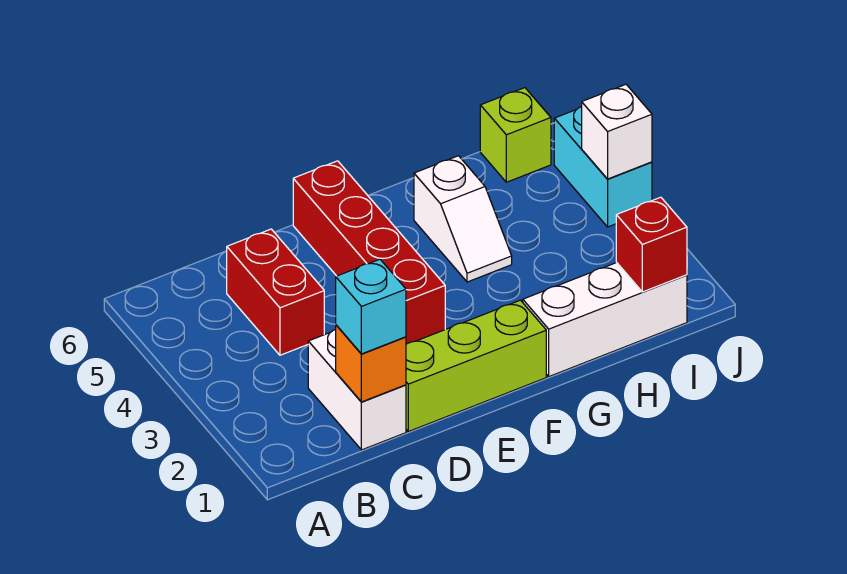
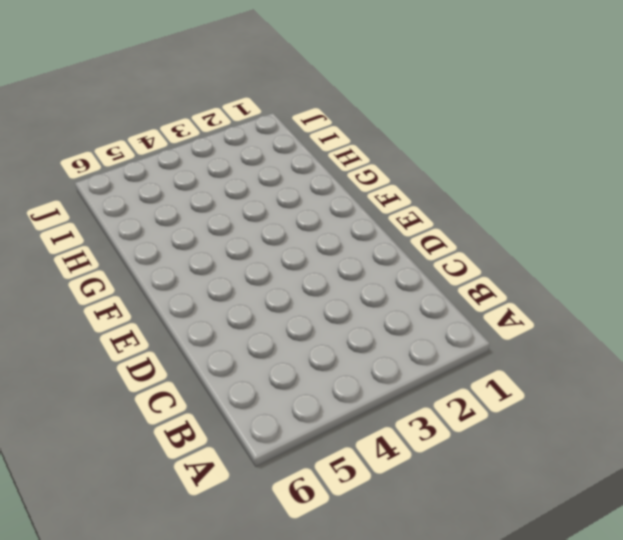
none -> white 1x2 brick [308,330,406,450]
none -> red 1x2 brick [227,229,324,355]
none -> lime 1x3 brick [406,300,546,432]

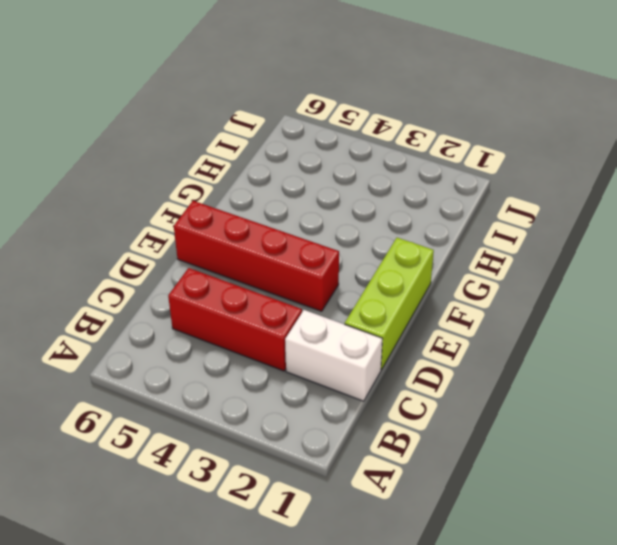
red 1x3 brick [168,268,302,371] -> red 1x2 brick [227,229,324,355]
none -> white 1x3 brick [523,263,687,376]
none -> white 1x2 slope [414,156,512,282]
none -> lime 1x1 brick [480,88,551,182]

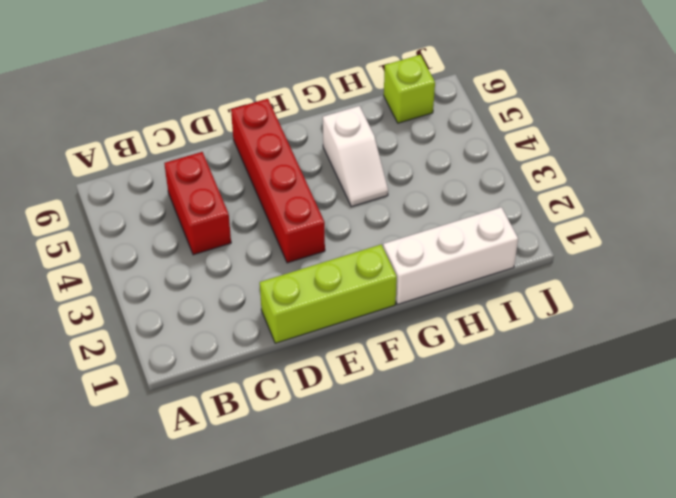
none -> white 1x2 brick [308,330,406,450]
none -> cyan 1x2 brick [554,107,652,227]
none -> orange 1x1 brick [336,325,406,402]

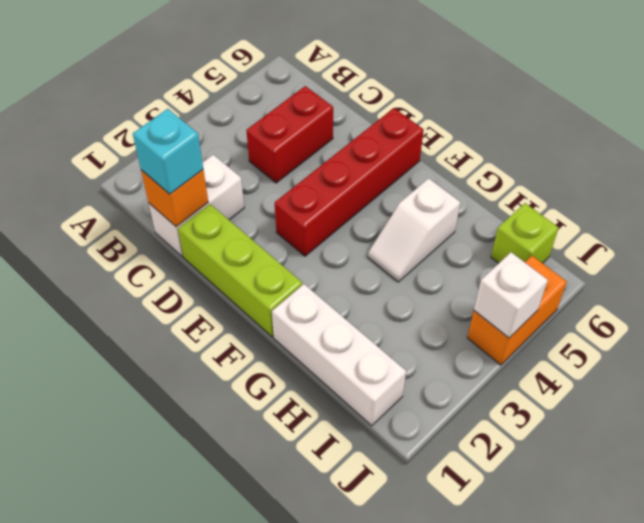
orange 1x2 brick [467,256,567,365] -> cyan 1x2 brick [554,107,652,227]
none -> red 1x1 brick [616,197,687,292]

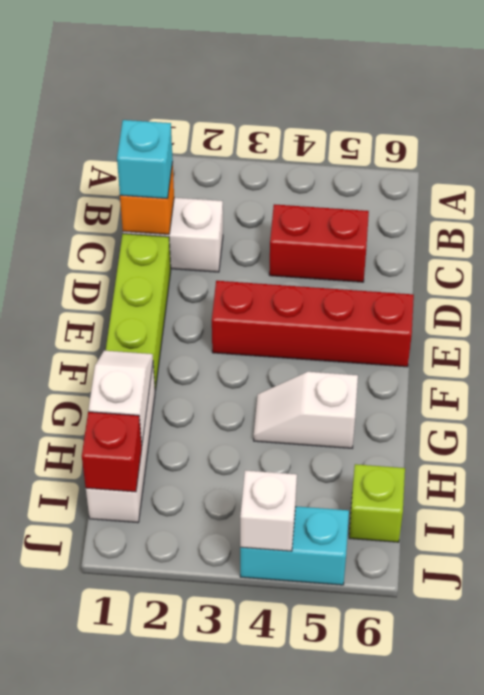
white 1x2 slope [89,351,153,445] -> none

